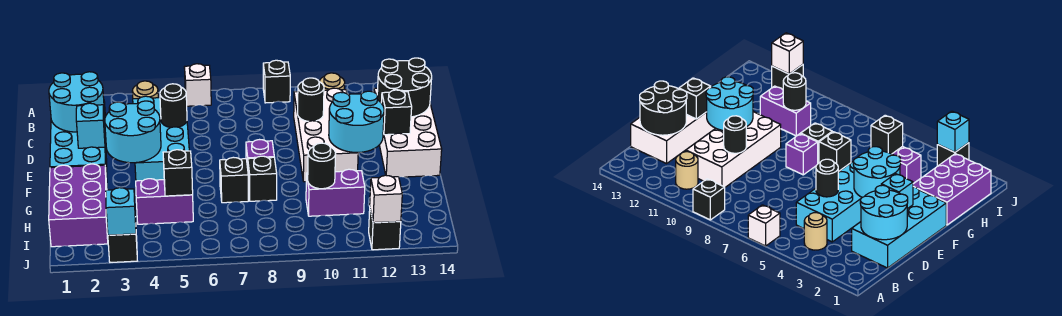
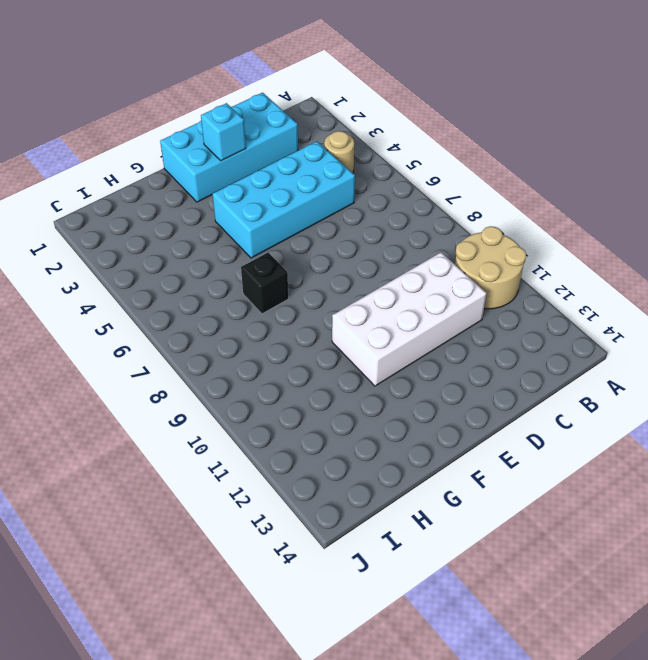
tan 2x2 round brick [455,226,526,309] -> tan 1x1 round brick [320,73,345,91]
none -> white 1x1 brick [184,64,211,106]
none -> black 1x1 brick [263,60,290,103]
none -> white 2x4 brick [374,88,442,177]

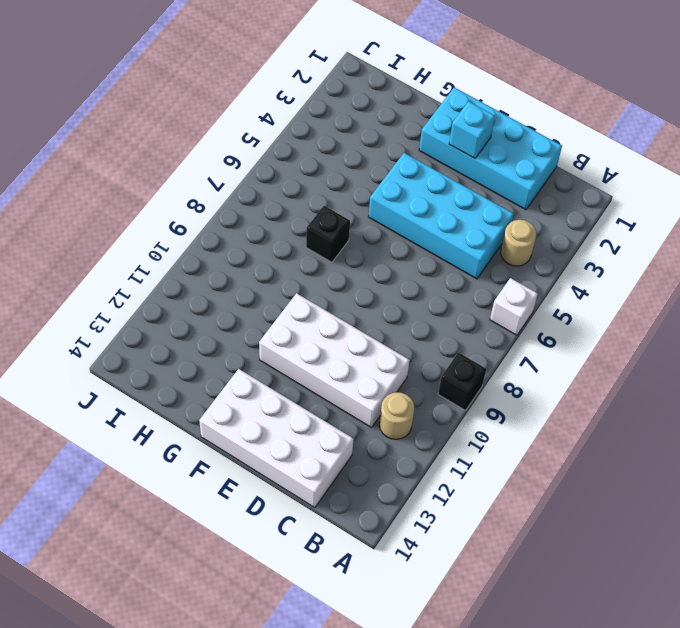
none -> purple 1x1 brick [246,140,274,168]
none -> purple 2x3 brick [49,164,108,247]
none -> black 1x1 brick [248,156,277,201]

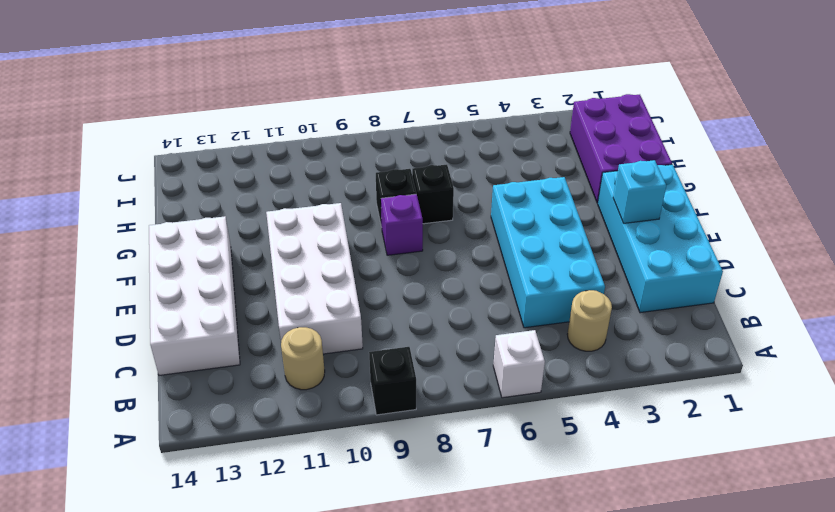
none -> purple 1x2 brick [136,179,193,224]
none -> purple 1x2 brick [306,169,365,216]
none -> black 1x1 brick [108,234,137,262]

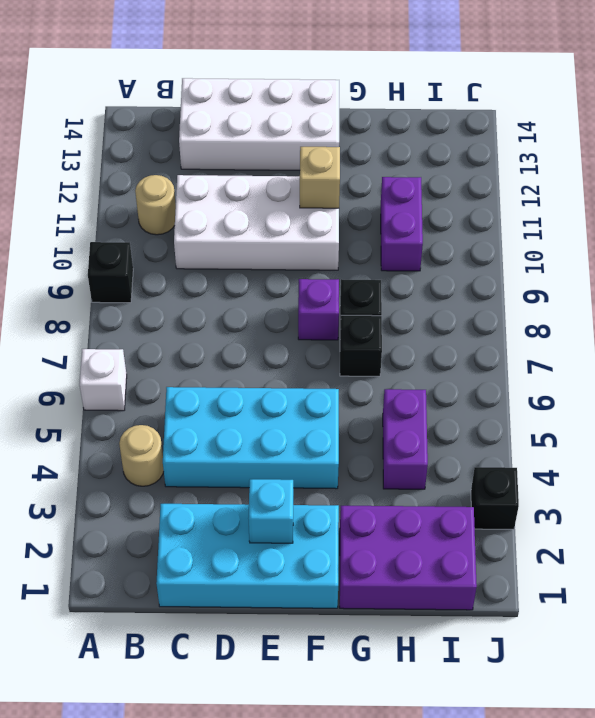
tan 1x1 brick [300,147,340,208] -> cyan 2x2 round brick [329,91,384,152]
none -> black 1x1 brick [369,210,401,250]
none -> cyan 2x2 round brick [49,72,105,132]
none -> black 2x2 round brick [377,58,432,117]

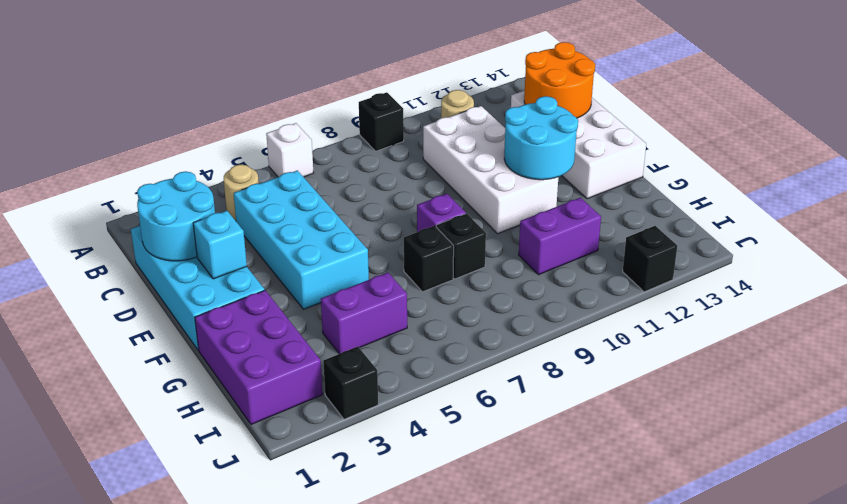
orange 2x2 round brick [524,42,595,118] -> black 2x2 round brick [377,58,432,117]
none -> black 1x1 round brick [160,84,187,128]
none -> black 1x1 round brick [298,78,324,121]
none -> cyan 2x2 round brick [105,101,161,163]

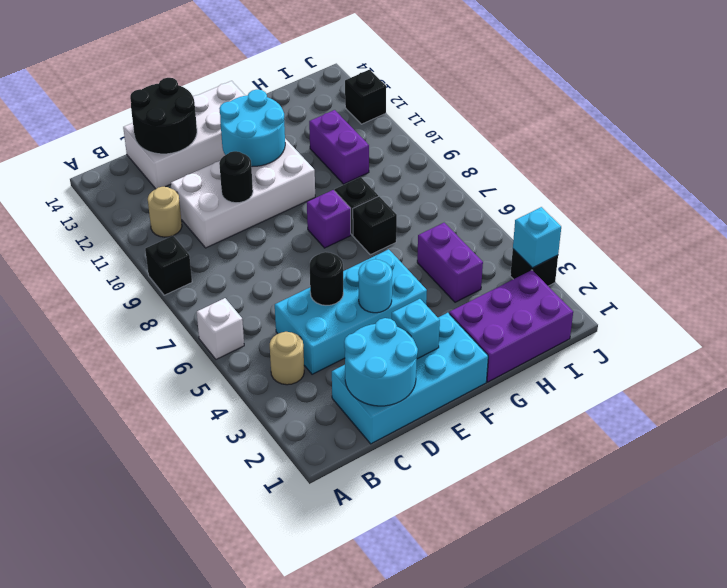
cyan 1x1 round brick [358,259,392,313] -> cyan 2x2 round brick [105,101,161,163]
none -> black 1x1 brick [381,90,412,135]
none -> black 1x1 brick [163,150,193,196]
none -> black 1x1 round brick [308,143,336,189]

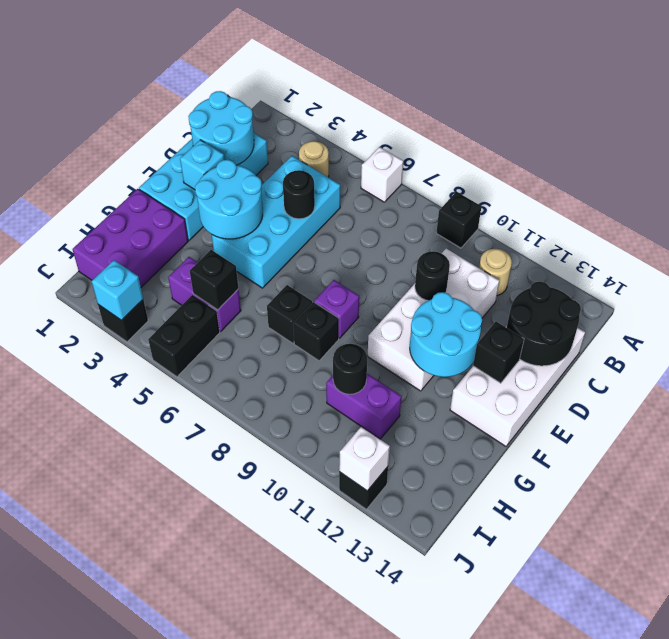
black 1x2 brick [148,295,220,377] -> none

